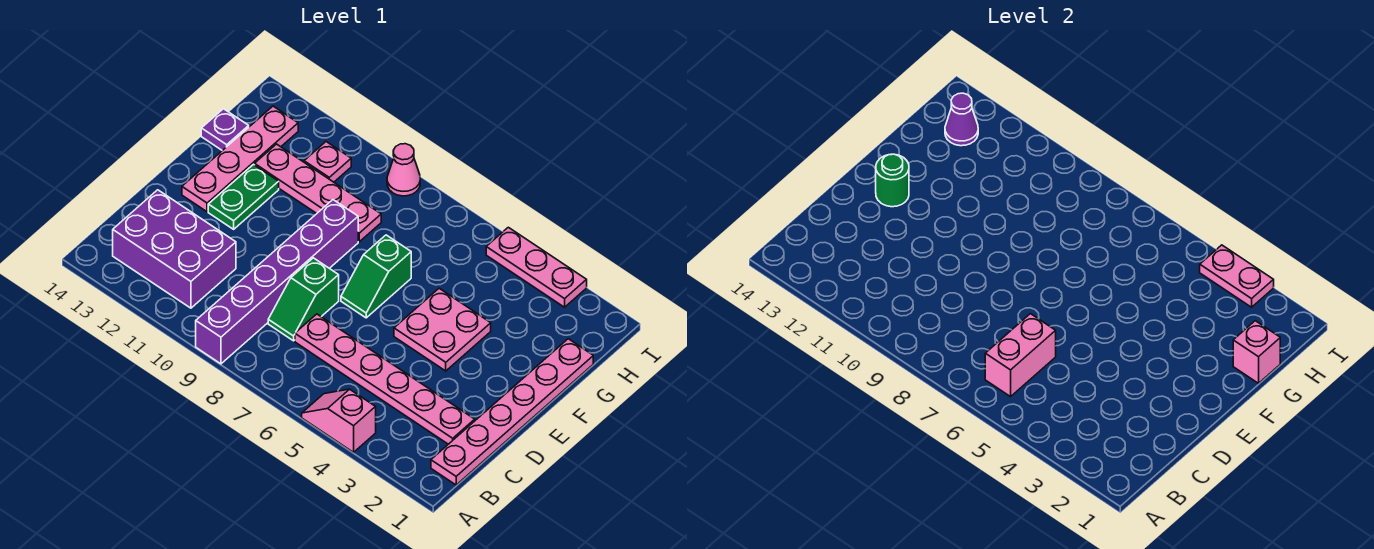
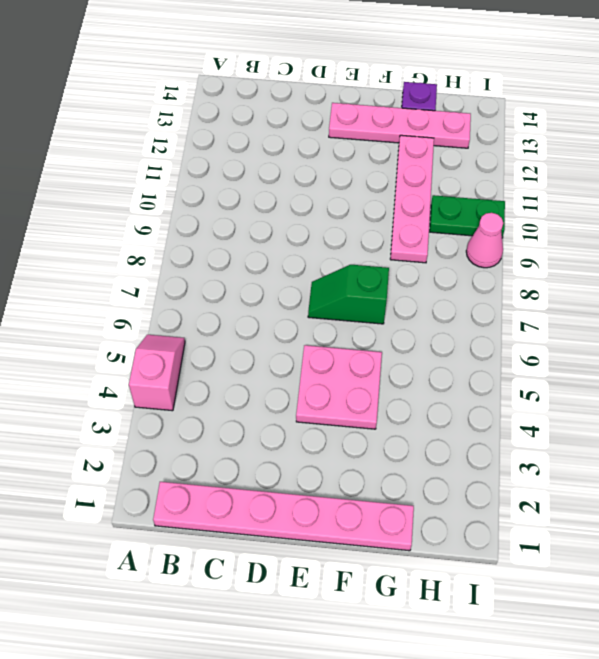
green 1x2 plate [430,195,505,238] -> green 1x2 plate moved to [208,165,279,229]
none -> purple 1x6 brick [196,200,358,364]
none -> purple 2x3 brick [113,190,236,308]
none -> pink 1x6 plate [295,314,475,444]

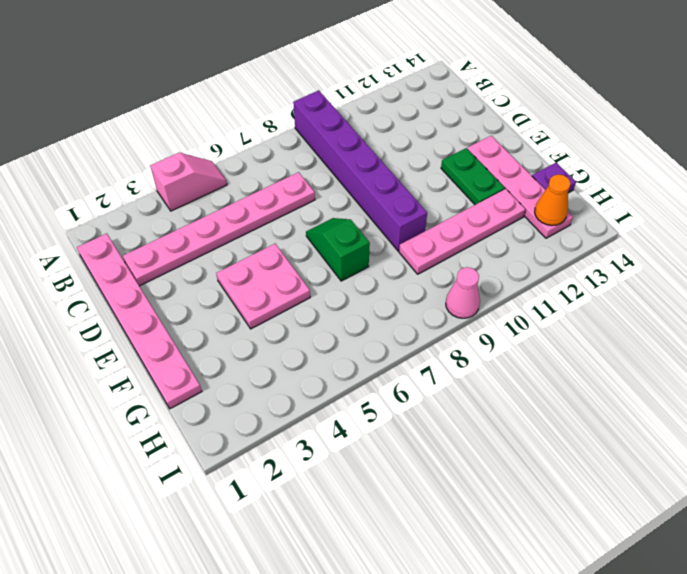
orange 1x1 cone [535,174,570,226] -> purple 1x1 cone [945,93,978,146]
none -> purple 2x3 brick [113,190,236,308]
none -> green 1x2 slope [268,258,339,341]
none -> pink 1x1 plate [304,142,351,182]

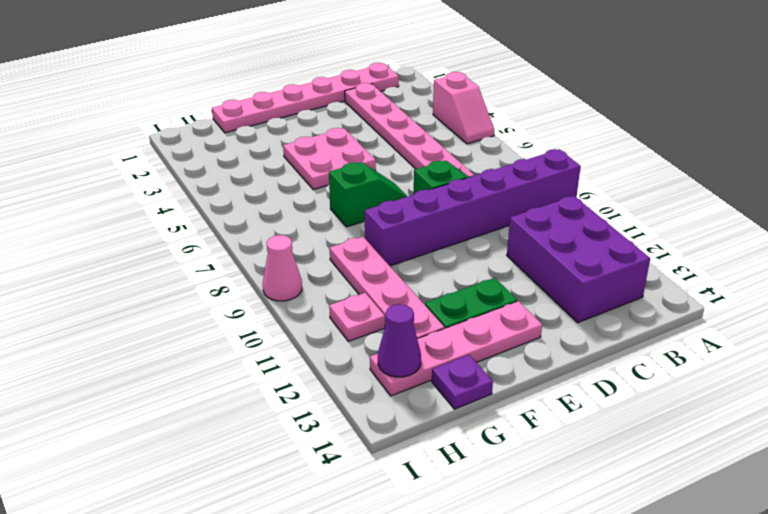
none -> pink 1x3 plate [486,227,587,307]
none -> pink 1x2 brick [985,314,1056,397]
none -> green 1x1 round brick [876,154,909,207]

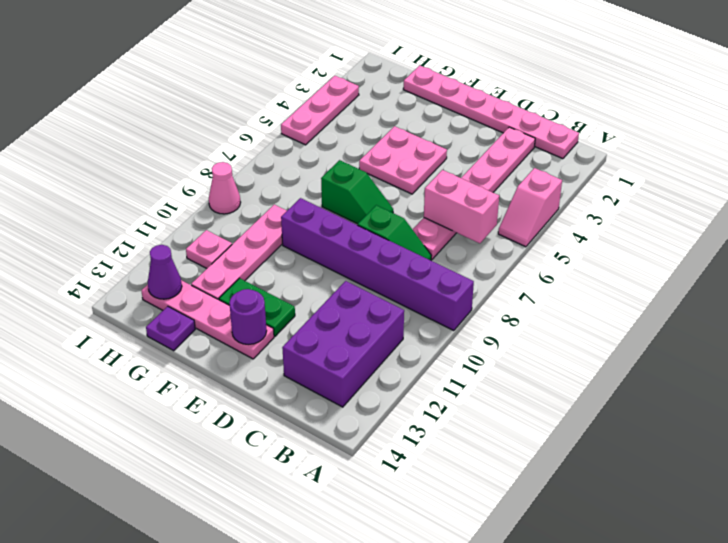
purple 1x1 round brick [229,289,267,344] -> green 1x1 round brick [876,154,909,207]
none -> pink 1x1 brick [1233,321,1280,383]
none -> pink 1x2 plate [1200,245,1274,307]

